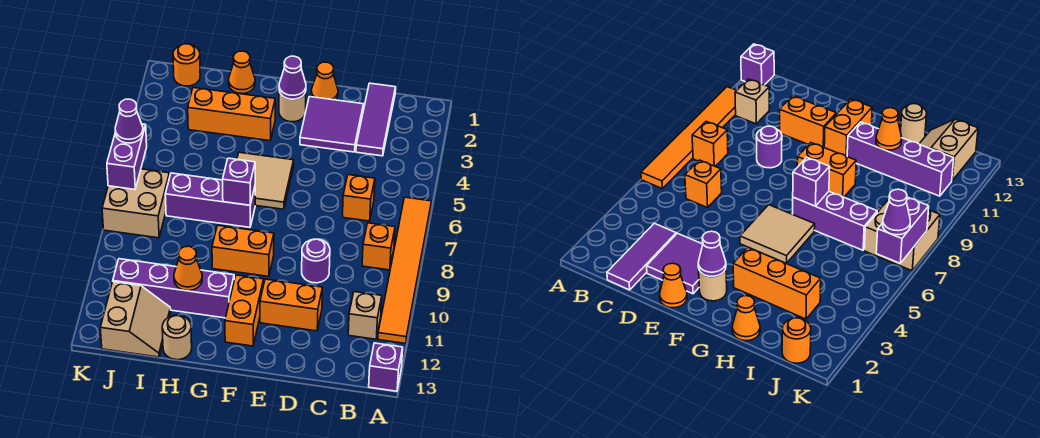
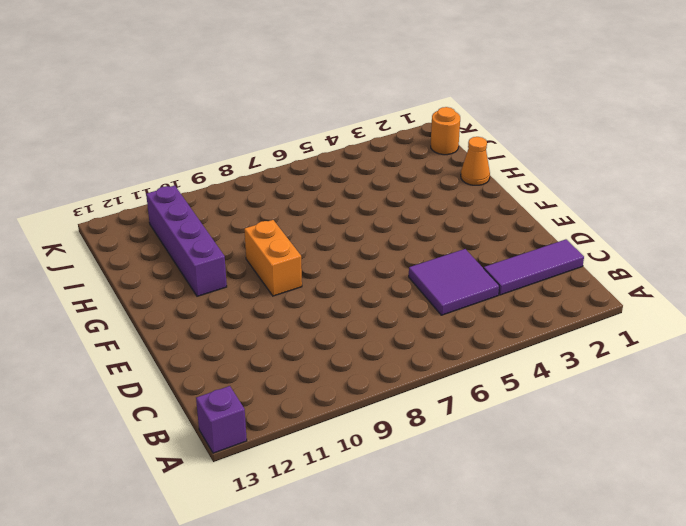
purple 2x2 tile [409,249,499,315] -> purple 2x2 tile moved to [300,97,364,152]
none -> orange 1x6 tile [378,197,432,344]
none -> orange 1x1 brick [362,223,395,270]
none -> tan 1x1 brick [348,292,382,339]

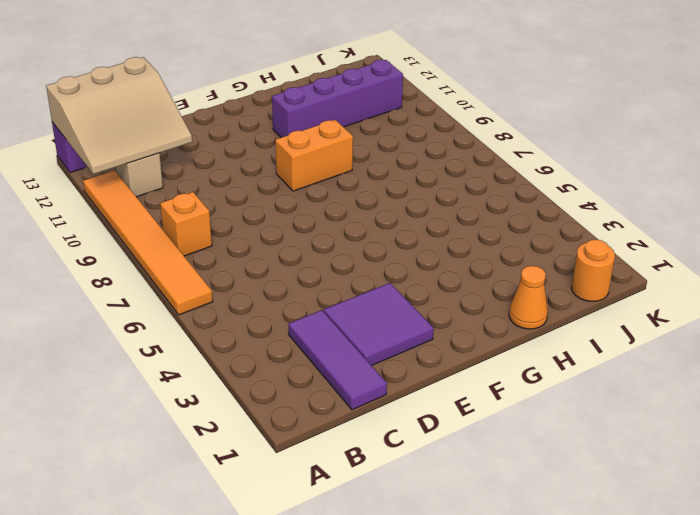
tan 3x3 slope [46,57,192,174] -> none
none -> orange 1x1 brick [343,175,375,221]
none -> purple 1x1 round brick [302,239,330,283]
none -> orange 1x2 brick [260,279,323,331]

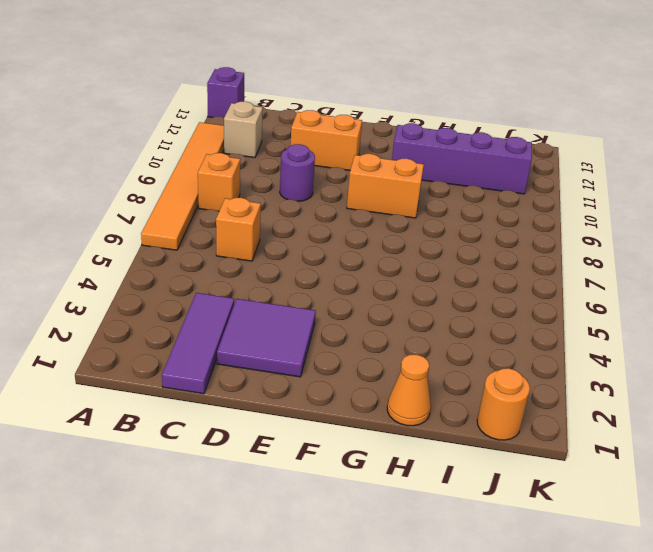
none -> orange 1x1 cone [311,62,338,100]
none -> tan 1x1 round brick [279,92,306,122]
none -> tan 2x2 tile [237,152,294,209]

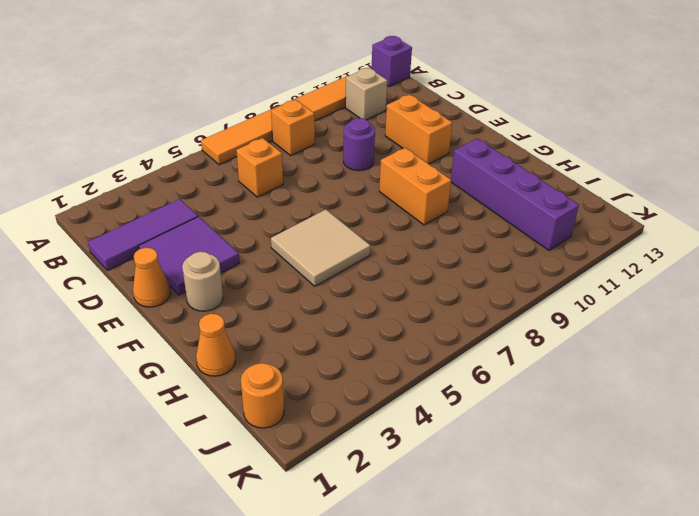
none -> orange 1x2 brick [225,275,264,346]
none -> orange 1x3 brick [188,88,275,141]
none -> purple 1x3 brick [165,173,255,227]

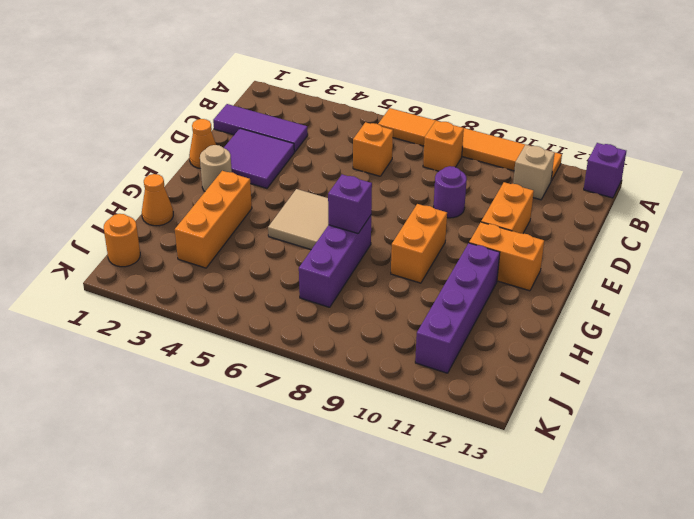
none -> tan 1x1 round brick [162,315,192,360]
none -> tan 2x2 slope [100,282,171,357]
none -> tan 2x2 brick [102,169,170,238]

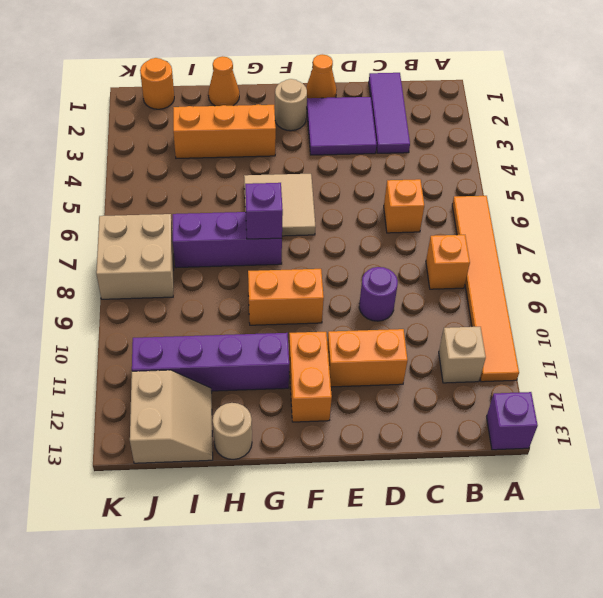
none -> purple 1x1 cone [279,56,306,99]
none -> orange 1x1 cone [174,246,202,291]
none -> purple 1x2 brick [107,124,147,189]

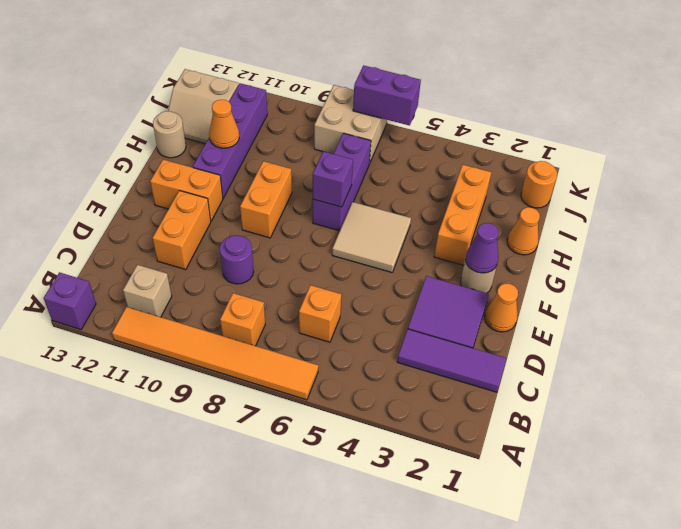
none -> purple 1x1 cone [115,99,143,143]

